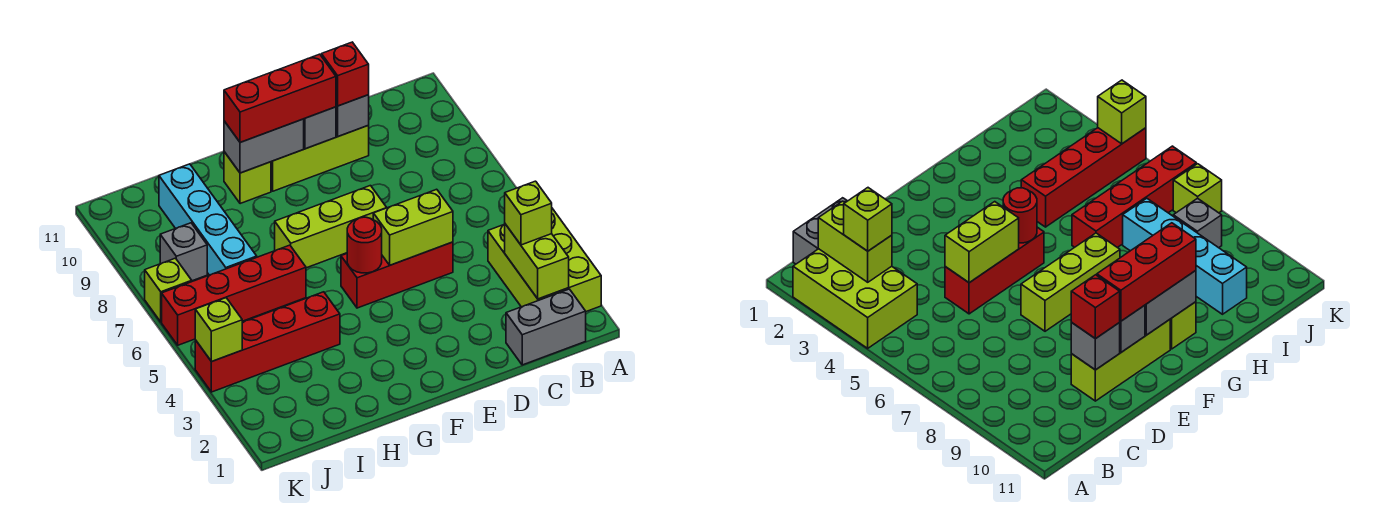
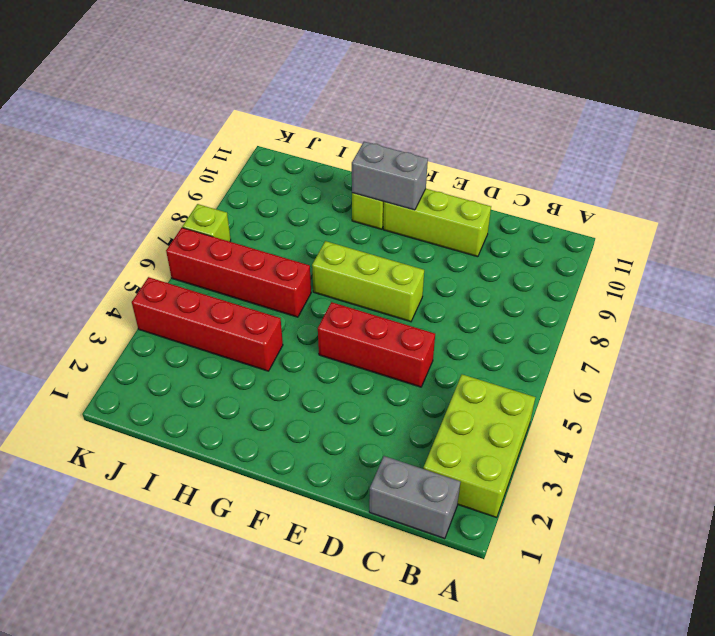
none -> cyan 1x4 brick [159,164,257,275]
none -> grey 1x1 brick [160,223,207,281]
none -> lime 1x2 brick [505,224,569,299]

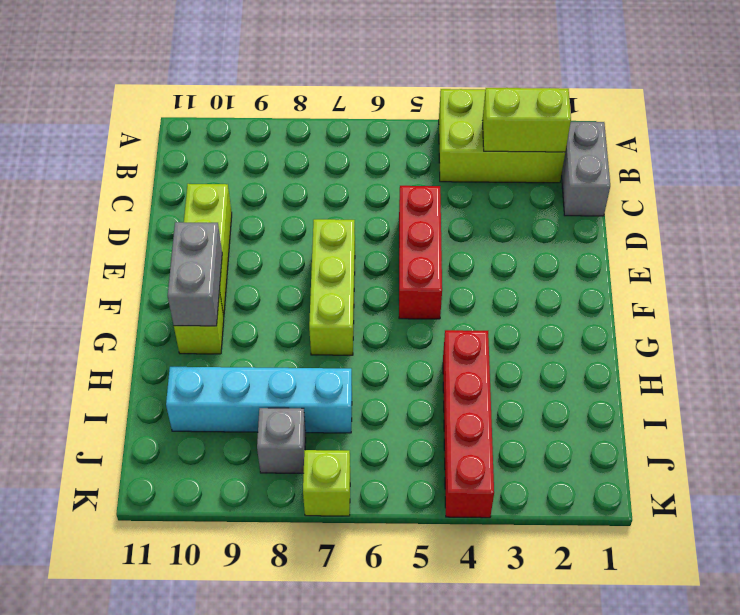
none -> red 1x4 brick [162,245,306,345]
none -> lime 1x2 brick [373,189,453,265]
none -> grey 1x1 brick [336,95,369,136]

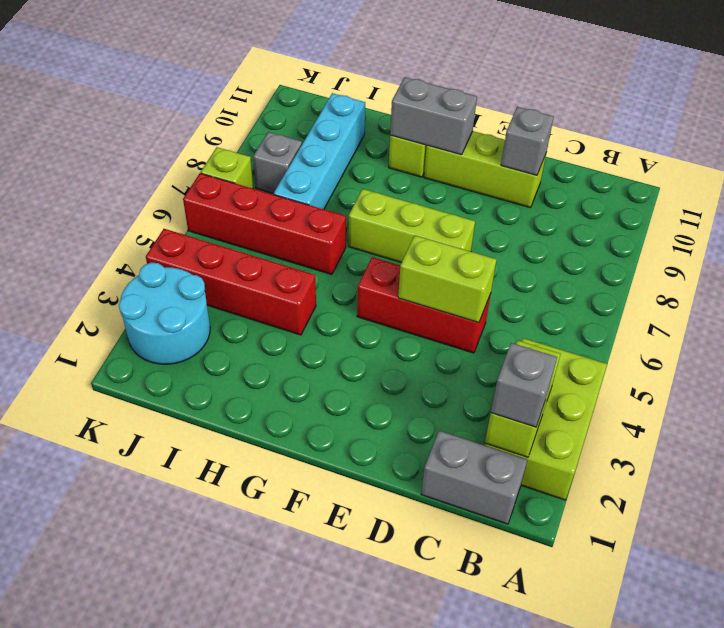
grey 1x1 brick [491,343,557,427] -> grey 1x1 brick moved to [304,107,336,149]
cyan 2x2 round brick [119,263,210,364] -> none
none -> red 1x1 round brick [347,217,382,273]
none -> lime 1x1 brick [195,298,242,362]
none -> lime 1x1 brick [505,181,552,245]

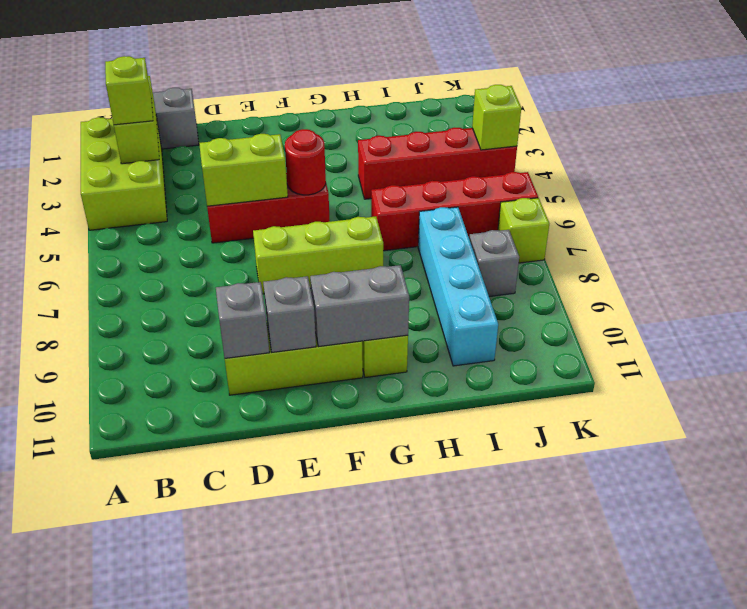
none -> red 1x1 brick [321,42,369,106]
none -> red 1x3 brick [224,54,336,142]

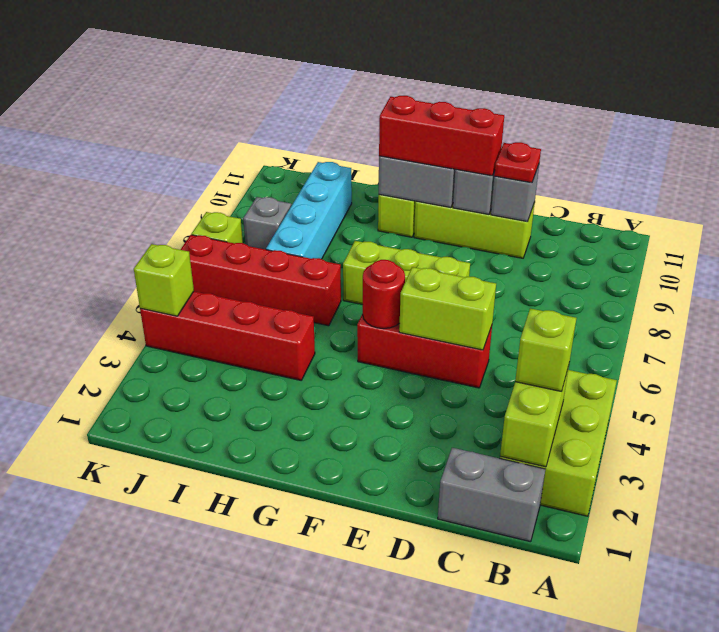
red 1x1 plate [494,142,541,183] -> red 1x1 brick [321,42,369,106]

